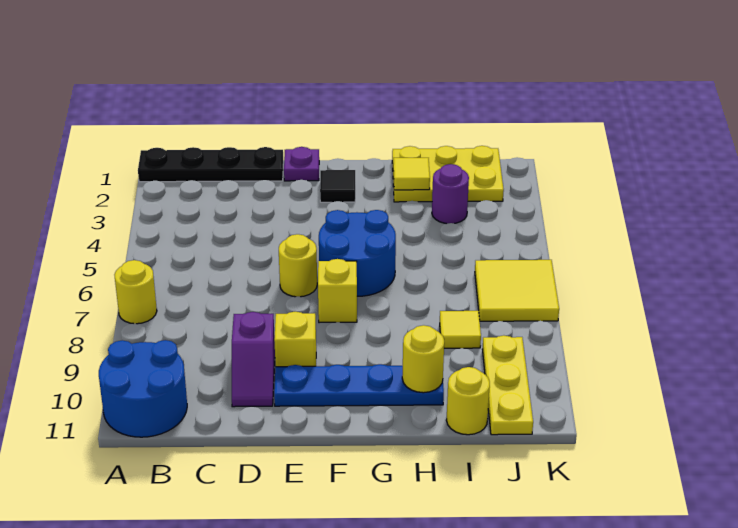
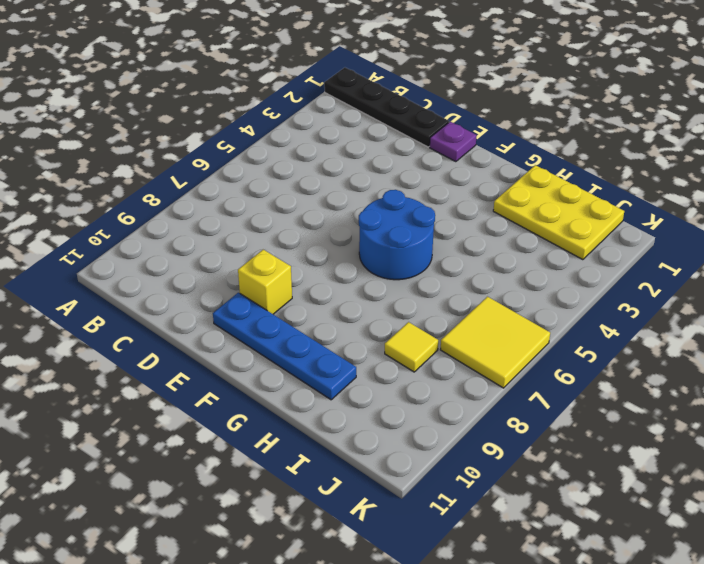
none -> yellow 1x1 round brick [114,260,157,324]
none -> blue 2x2 round brick [99,340,187,437]
none -> purple 1x2 slope [232,312,275,407]

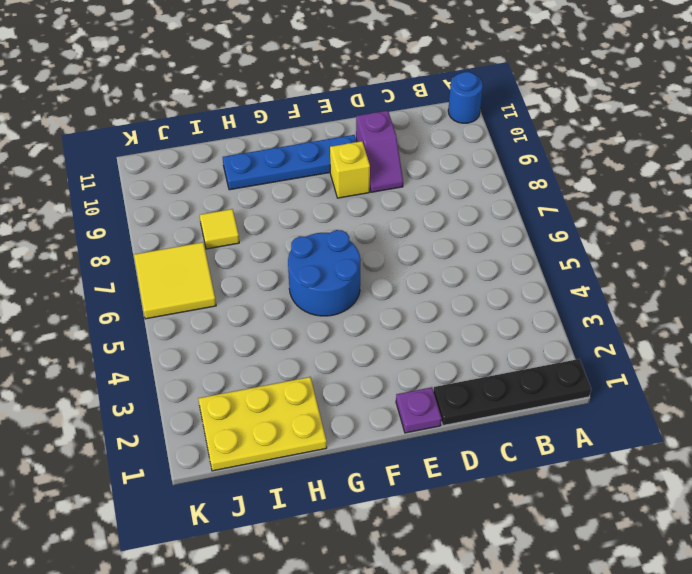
blue 1x1 round brick [448,72,483,123] -> blue 2x2 round brick [99,340,187,437]
purple 1x2 slope [356,111,403,192] -> purple 1x2 slope turned to [232,312,275,407]
none -> yellow 1x1 round brick [114,260,157,324]
none -> yellow 1x1 round brick [279,234,317,297]
none -> black 1x1 tile [320,170,355,202]

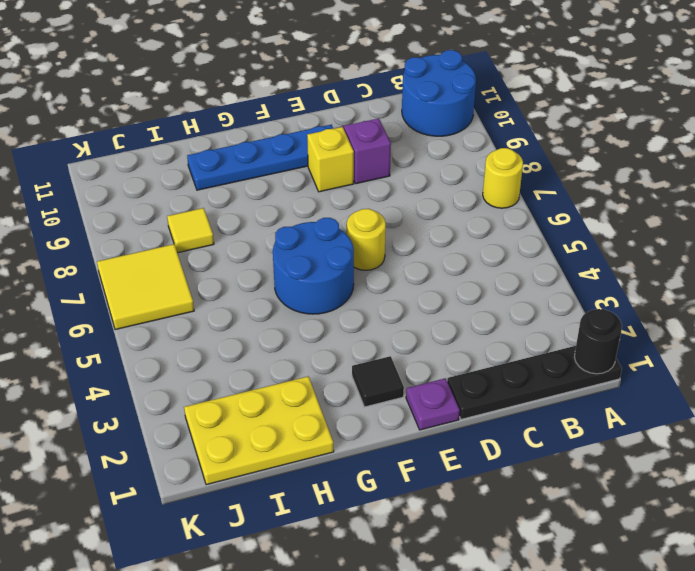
black 1x1 round brick [574,309,622,374] -> none
none -> yellow 1x1 brick [318,259,357,323]
none -> purple 1x1 round brick [432,164,469,224]
none -> yellow 1x1 round brick [446,367,490,435]

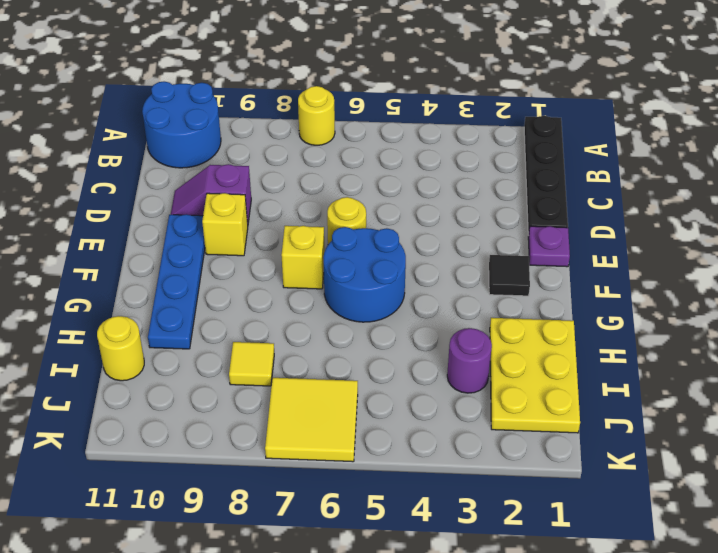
none -> yellow 1x3 plate [482,335,533,435]
none -> yellow 1x1 tile [393,158,430,190]
none -> yellow 1x1 round brick [402,325,444,393]

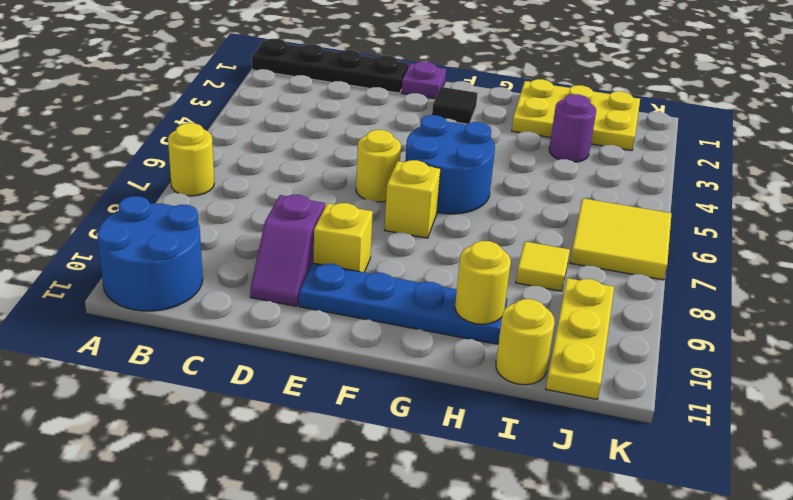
none -> yellow 1x1 tile [393,158,430,190]

